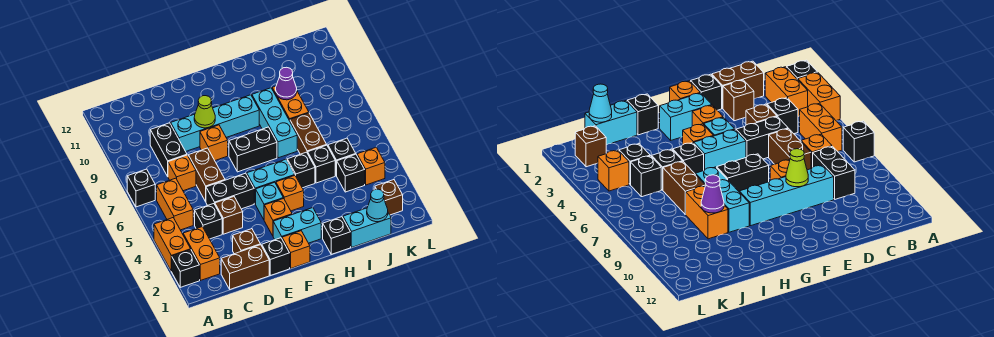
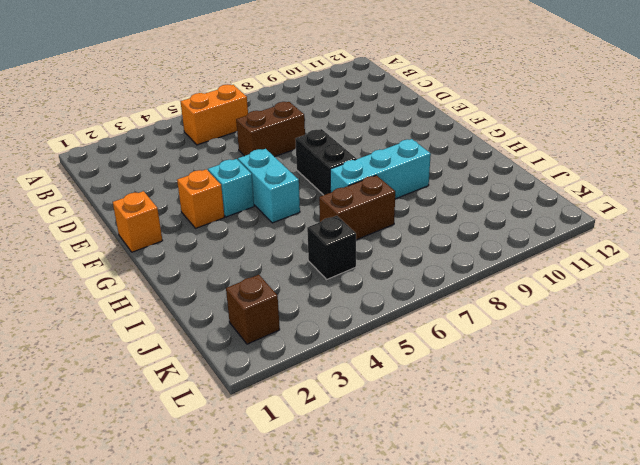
none -> black 1x1 brick [172,250,200,287]
none -> orange 1x2 brick [154,218,191,271]
none -> black 1x1 brick [127,169,155,207]
none -> orange 1x2 brick [183,227,220,280]

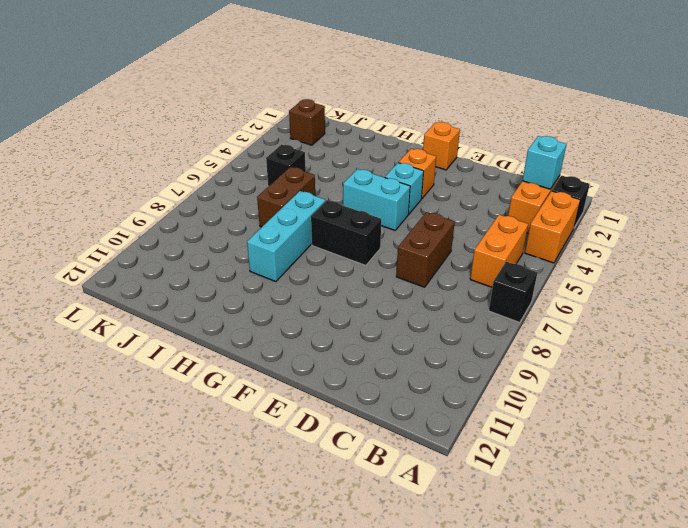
cyan 1x1 brick [522,136,566,189] -> none
none -> brown 1x2 brick [221,245,269,289]
none -> black 1x1 brick [195,204,222,239]
none -> orange 1x1 brick [168,155,196,191]
none -> black 1x2 brick [150,123,187,176]

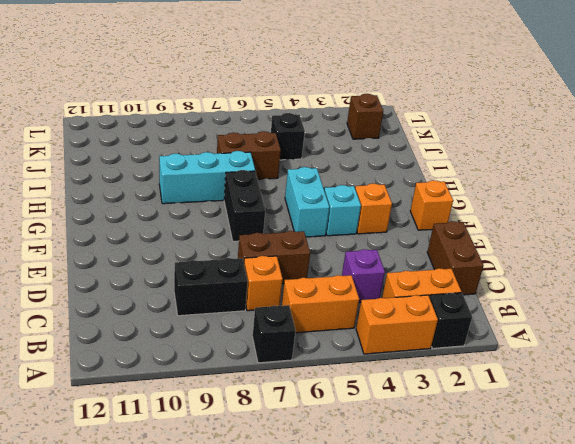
purple 1x1 brick [342,249,385,303] -> black 1x1 brick [195,204,222,239]
none -> brown 1x1 brick [233,229,261,254]
none -> brown 1x1 brick [215,197,243,234]
none -> black 1x2 brick [206,173,254,209]
none -> cyan 1x4 brick [171,95,259,151]

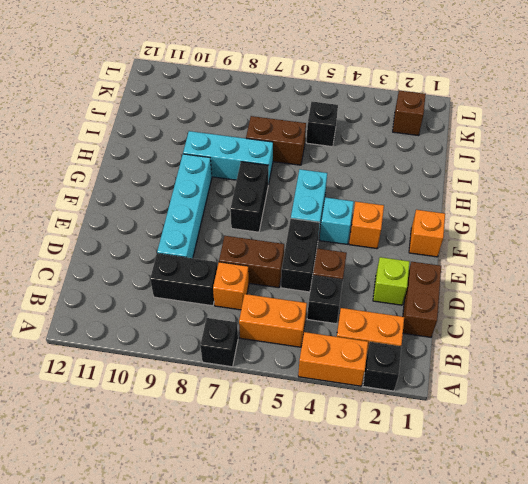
lime 1x1 brick [373,257,410,305] -> brown 1x1 brick [233,229,261,254]
none -> black 1x1 brick [262,238,290,275]
none -> orange 1x1 brick [200,125,228,160]
none -> cyan 1x2 brick [273,208,321,243]
none -> orange 1x1 brick [276,176,304,211]

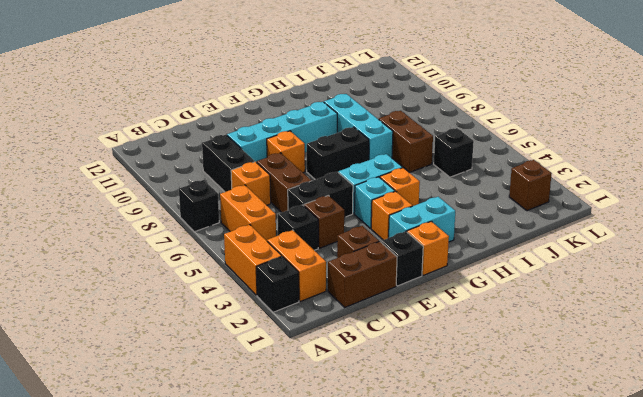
none -> black 1x1 brick [323,217,351,254]
none -> black 1x1 brick [287,152,315,188]
none -> cyan 1x2 brick [343,208,391,247]
none -> black 1x1 brick [308,145,335,183]

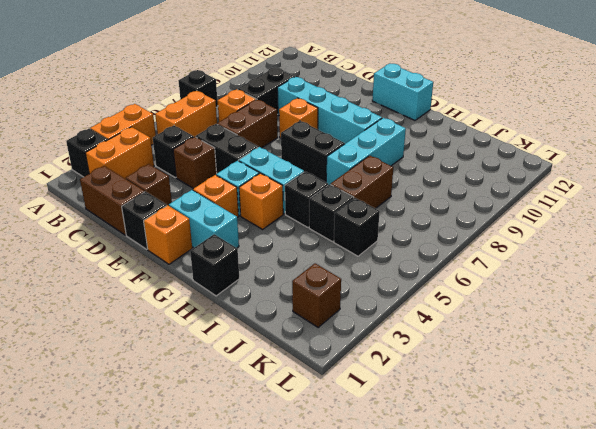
cyan 1x2 brick [372,64,433,120] -> cyan 1x2 brick moved to [343,208,391,247]
none -> orange 1x2 brick [272,86,309,121]
none -> black 1x1 brick [337,154,365,192]
none -> orange 1x1 brick [357,147,385,185]
none -> lime 1x1 cone [194,96,215,128]

